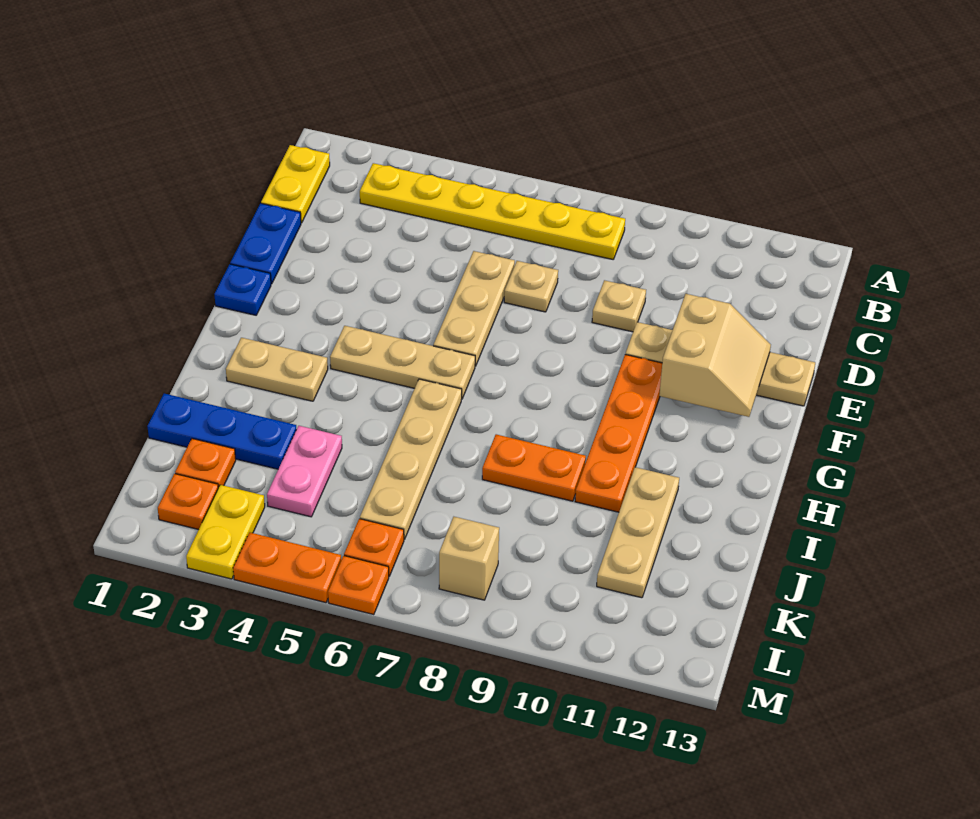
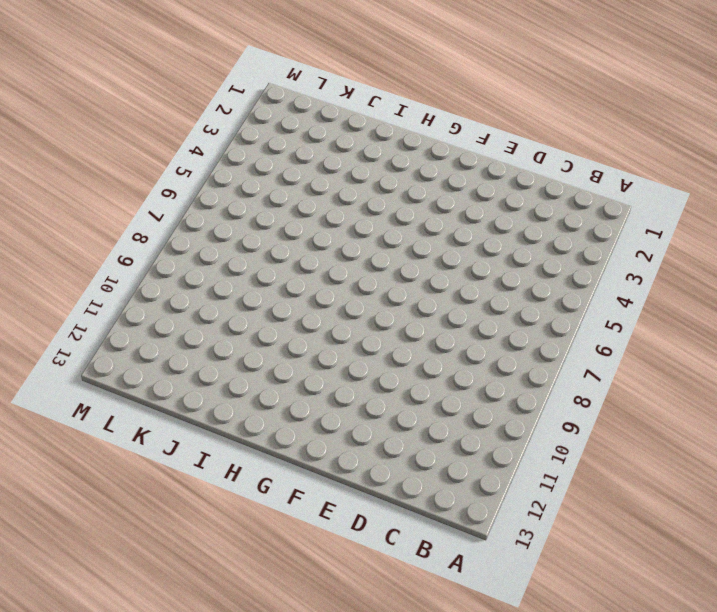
none -> yellow 1x2 plate [261,145,330,223]
none -> yellow 1x6 plate [360,163,625,259]
none -> blue 1x2 plate [230,203,301,284]

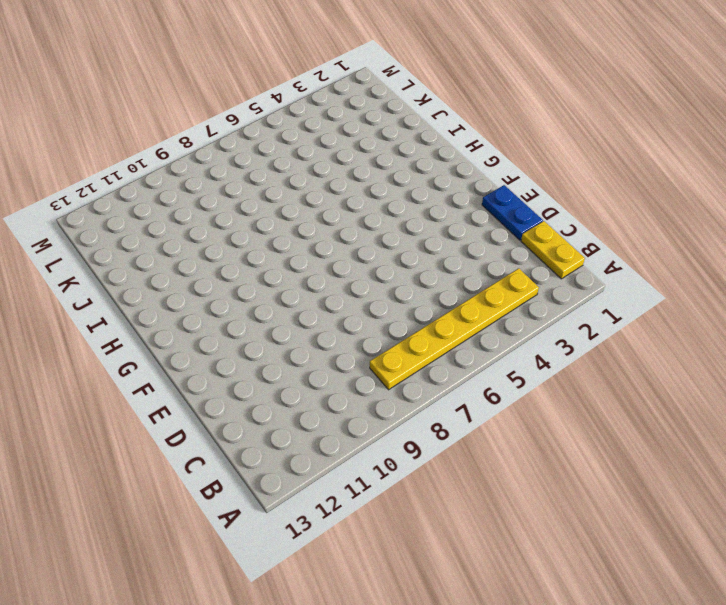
none -> tan 1x3 plate [433,251,515,366]
none -> tan 1x1 plate [504,261,558,312]
none -> tan 1x1 plate [592,280,646,332]

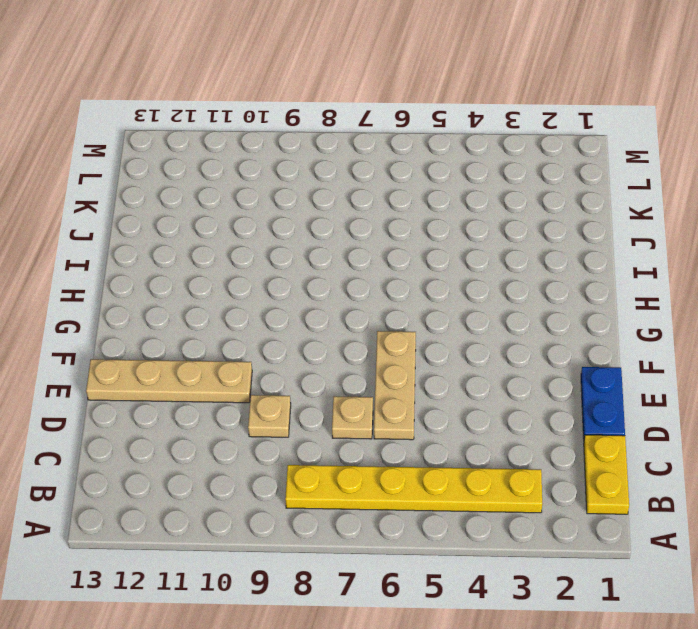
none -> blue 1x1 plate [214,264,271,315]
none -> orange 1x4 plate [575,355,662,512]
none -> tan 1x3 plate [330,326,475,399]

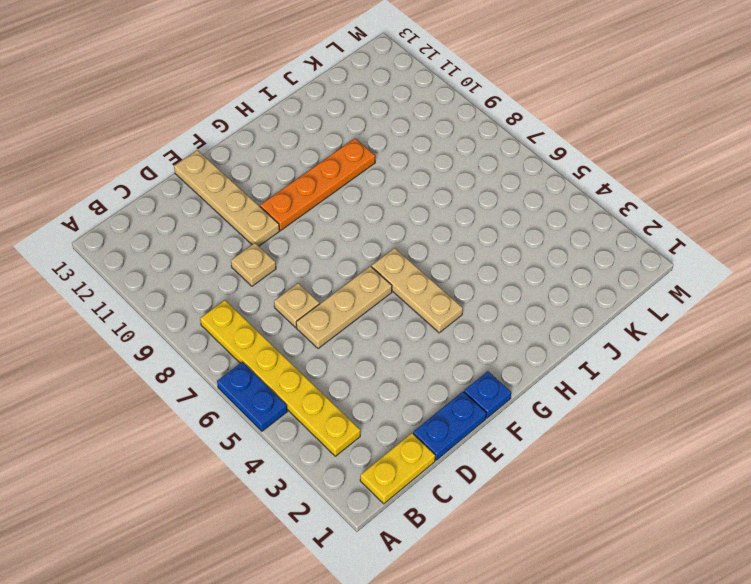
blue 1x2 plate [217,362,287,431] -> none
none -> tan 1x2 plate [226,338,328,401]
none -> tan 1x4 plate [360,379,462,540]
none -> orange 1x2 plate [482,434,586,501]

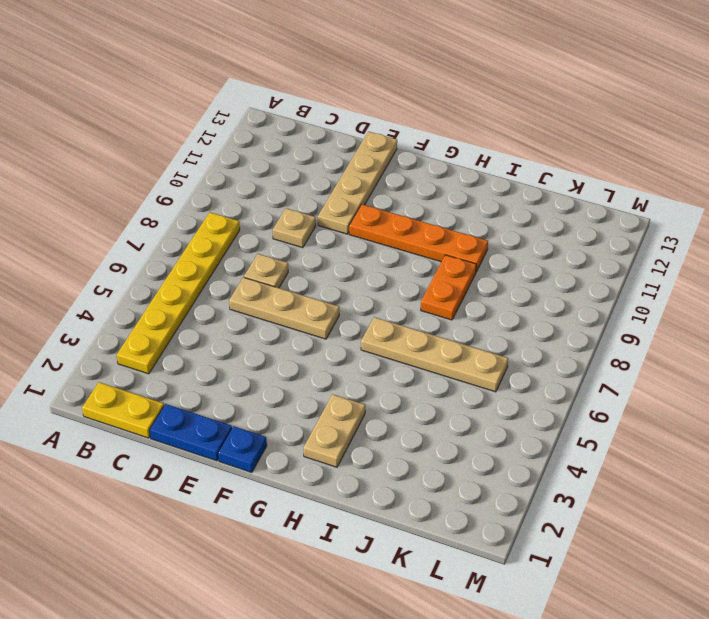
none -> tan 1x3 plate [330,326,475,399]
none -> tan 1x3 plate [597,467,679,598]
none -> blue 1x3 plate [147,394,297,469]

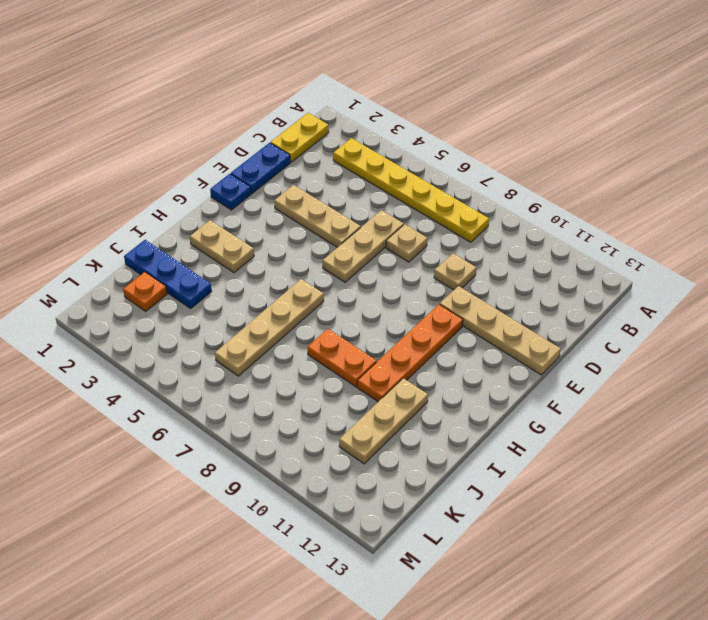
tan 1x3 plate [274,185,361,247] -> tan 1x3 plate moved to [330,326,475,399]
none -> pink 1x2 plate [267,426,342,517]
none -> orange 1x1 plate [158,474,218,530]
none -> yellow 1x2 plate [186,485,265,579]

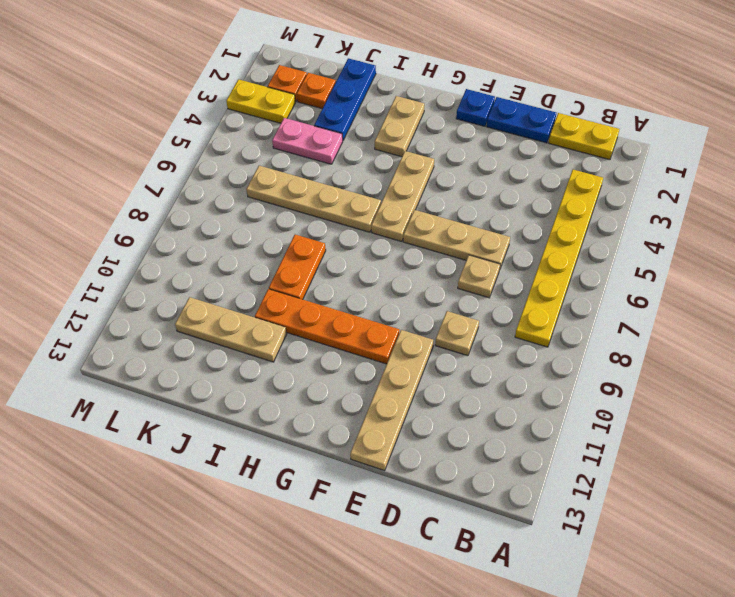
none -> orange 1x1 plate [344,519,404,576]
none -> tan 1x1 brick [439,517,499,600]
none -> orange 1x2 plate [233,533,341,603]

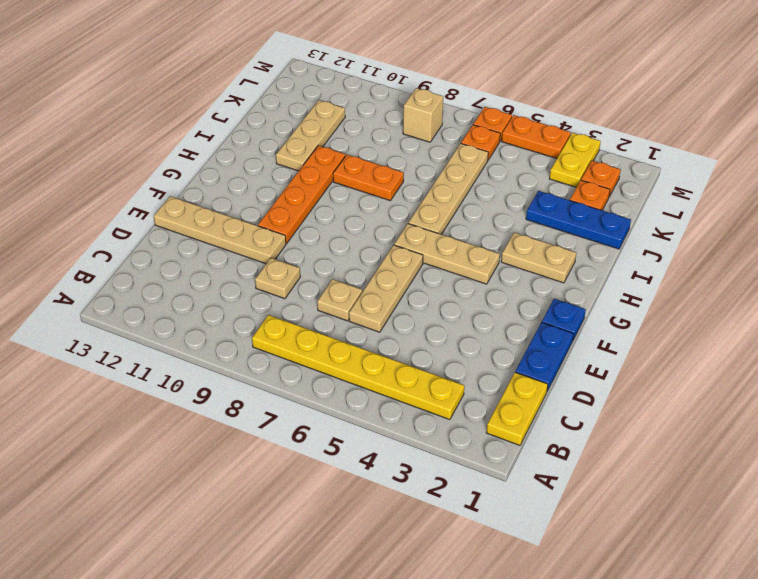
none -> pink 1x2 plate [267,426,342,517]
none -> tan 2x2 slope [659,294,771,417]

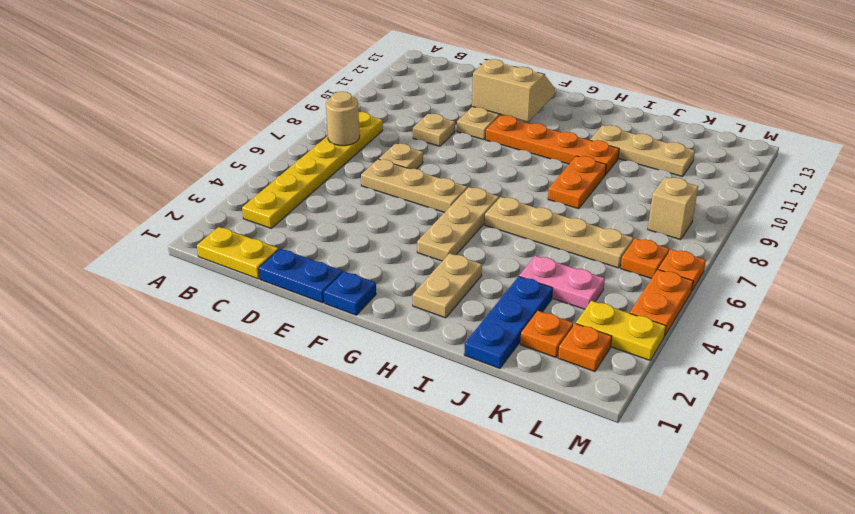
tan 1x1 round brick [326,91,359,146] -> none

